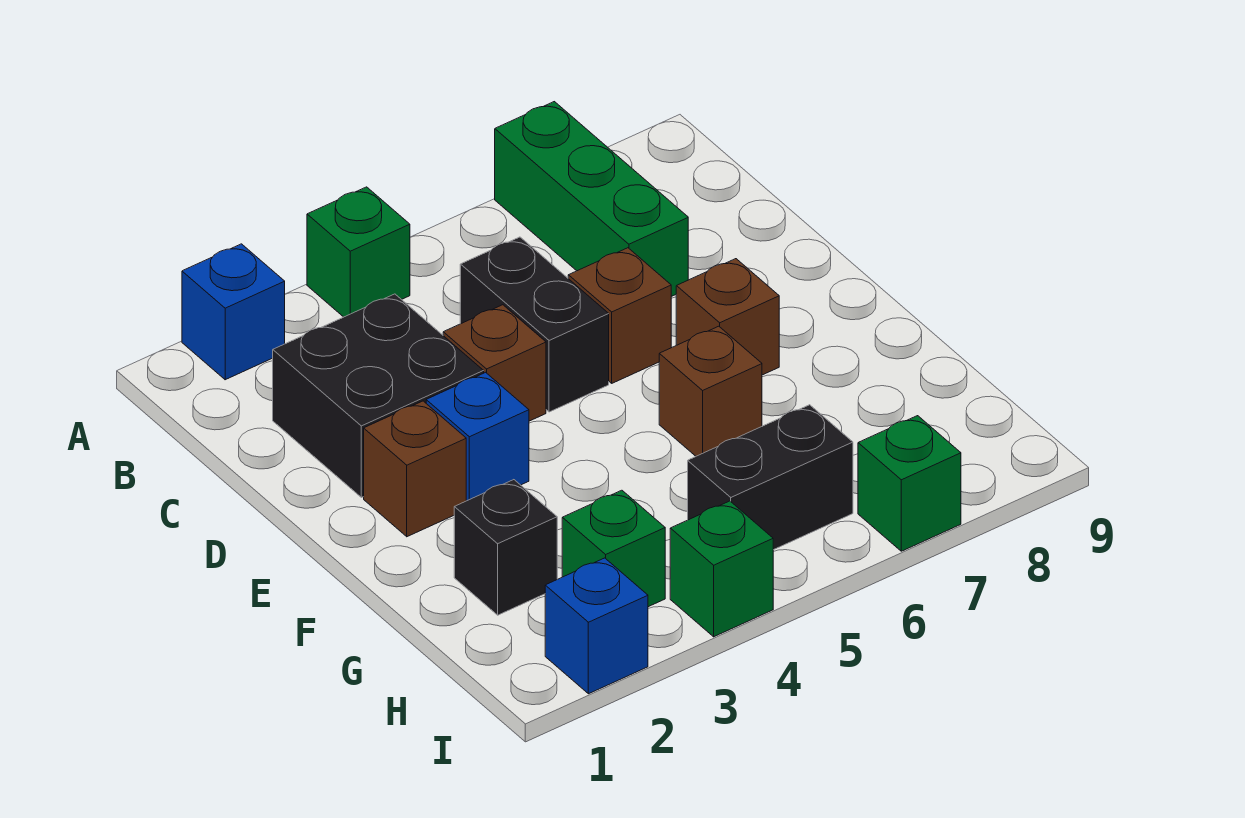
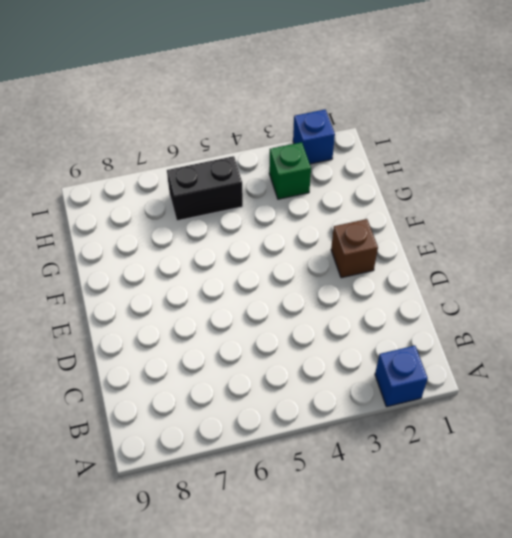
none -> green 1x1 brick [307,187,410,317]
none -> green 1x3 brick [495,102,688,297]
none -> black 2x2 brick [273,294,484,497]

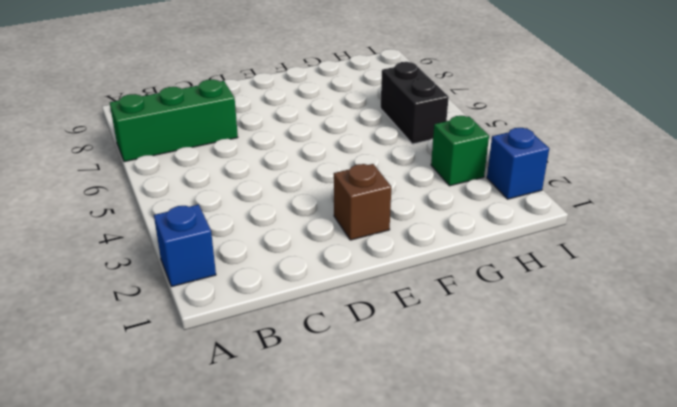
none -> green 1x1 brick [307,187,410,317]
none -> black 2x2 brick [273,294,484,497]
none -> black 1x2 brick [460,237,609,412]

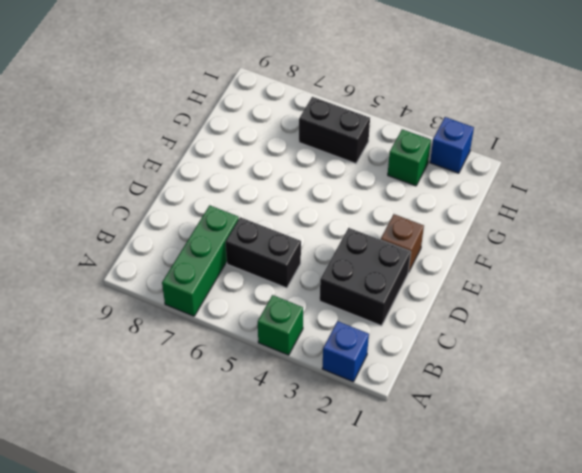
black 1x2 brick [225,217,301,288] -> black 1x2 brick turned to [460,237,609,412]
none -> brown 1x1 brick [443,305,546,421]
none -> brown 1x1 brick [568,248,671,383]
none -> blue 1x1 brick [426,372,529,501]

